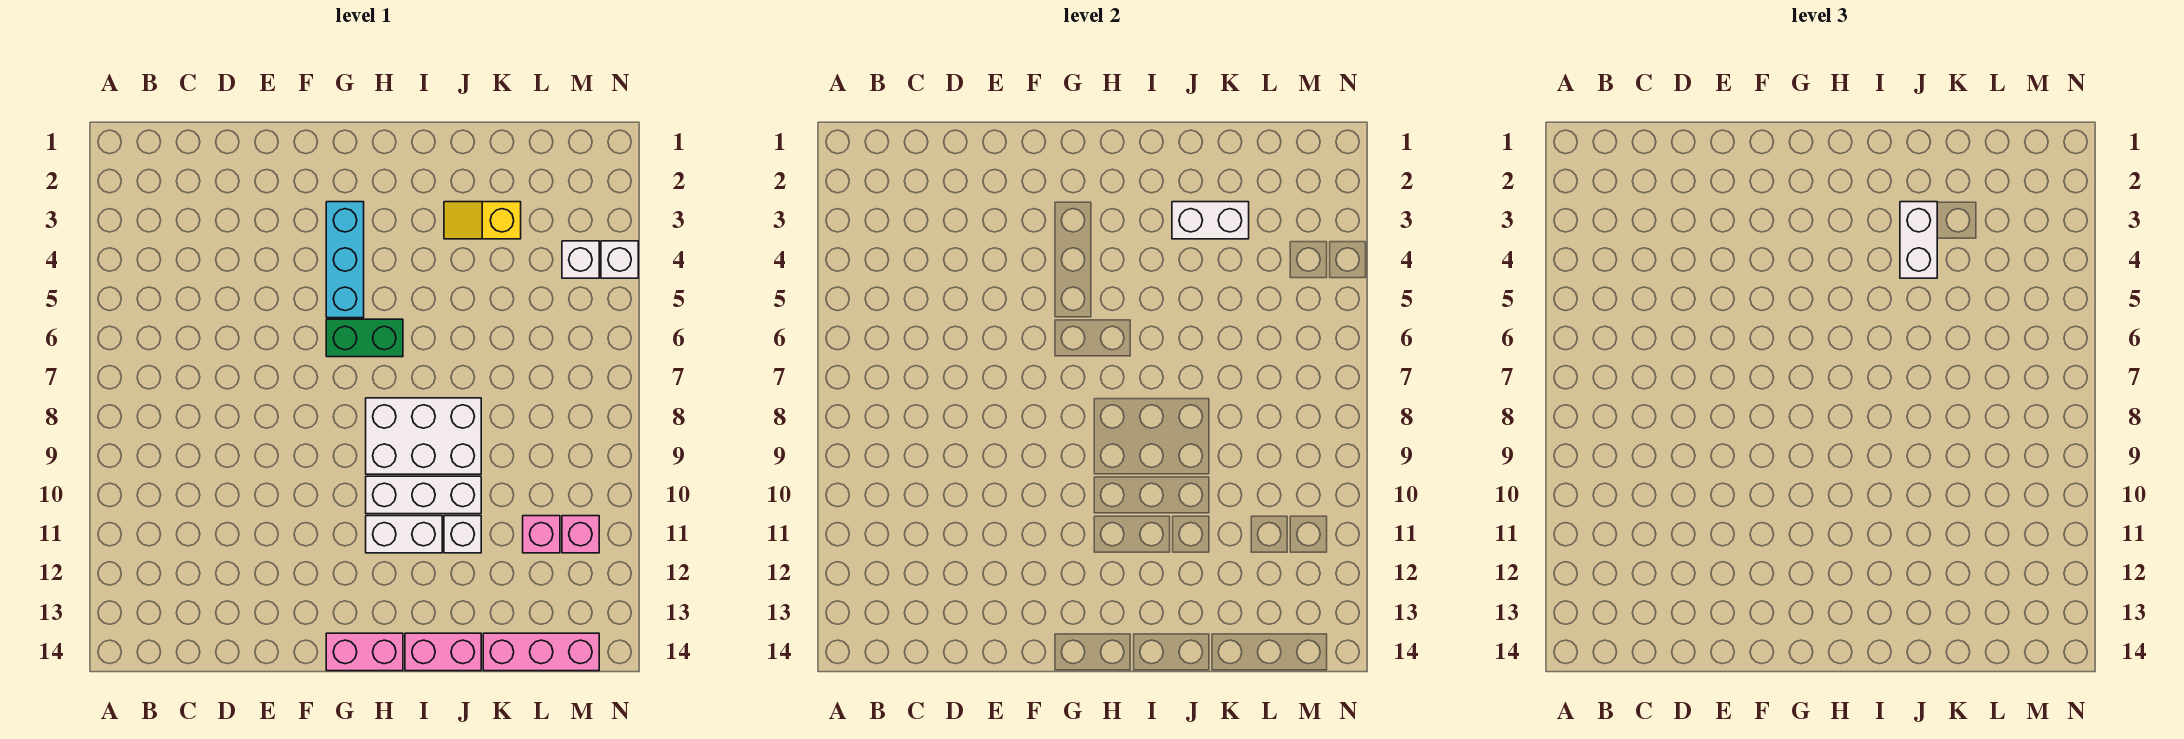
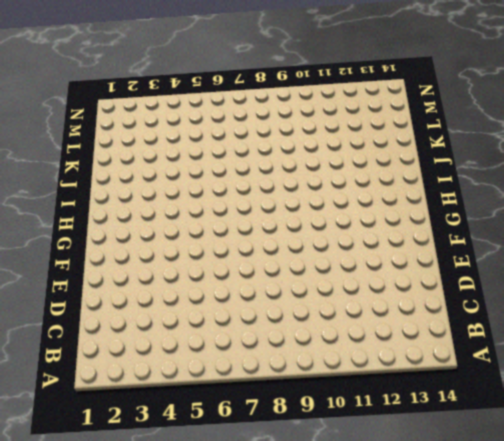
none -> cyan 1x3 brick [326,202,364,318]
none -> green 1x2 brick [326,319,403,357]
none -> pink 1x2 brick [326,633,403,671]

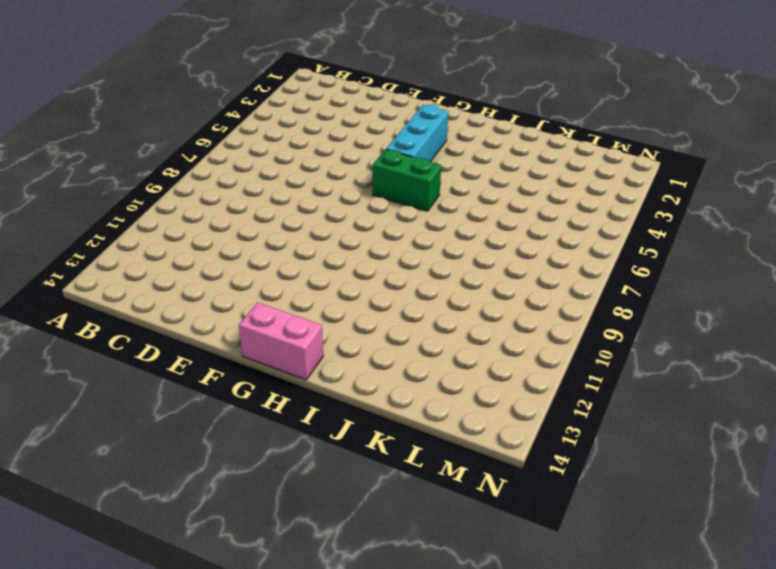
none -> white 2x3 brick [366,398,481,474]
none -> white 1x3 brick [366,476,481,514]
none -> white 1x2 brick [366,516,442,553]

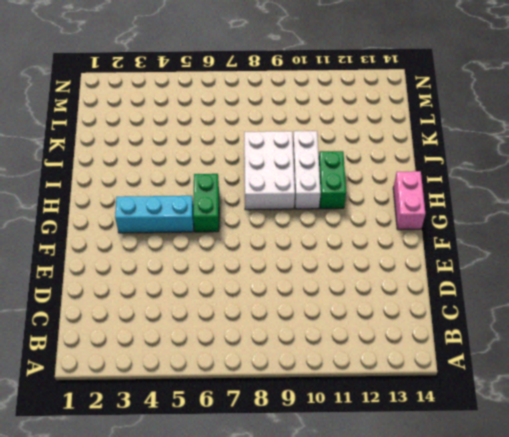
green 1x2 brick [319,151,346,209] -> white 1x2 brick [366,516,442,553]
none -> pink 1x2 brick [405,633,481,671]
none -> yellow 1x2 slope [444,202,521,239]
none -> white 1x1 brick [444,516,481,553]

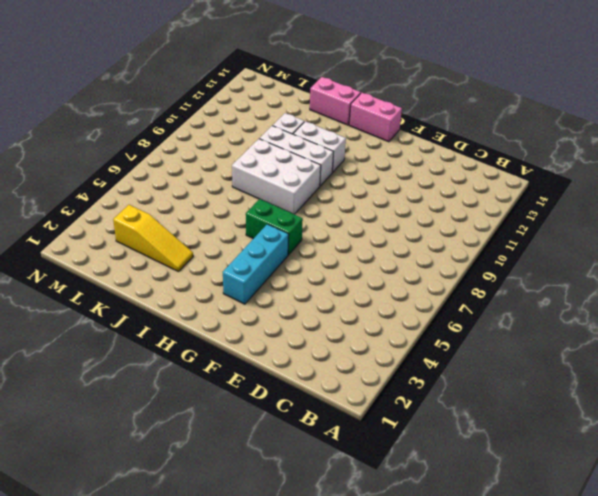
yellow 1x3 slope [113,205,193,271] -> yellow 1x2 slope [444,202,521,239]
none -> pink 1x3 brick [483,633,599,671]
none -> pink 1x1 brick [523,516,560,553]
none -> white 1x1 brick [562,241,599,278]

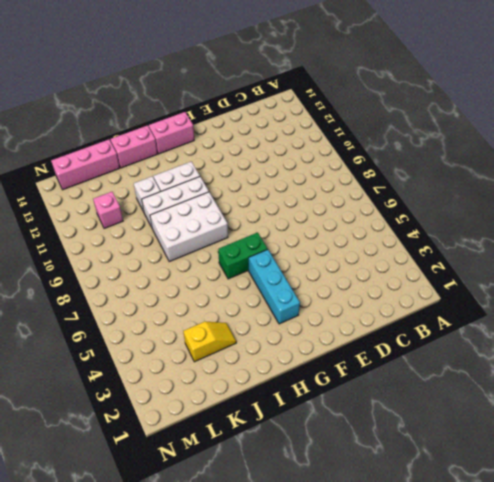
none -> white 1x1 brick [562,241,599,278]
none -> pink 1x1 brick [562,516,599,553]
none -> white 1x1 brick [601,241,638,278]

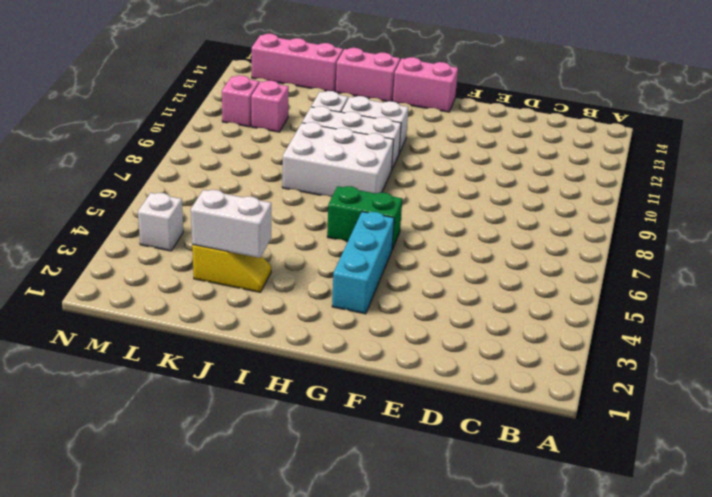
none -> white 1x1 brick [601,241,638,278]
none -> white 1x2 brick [1900,202,1937,278]

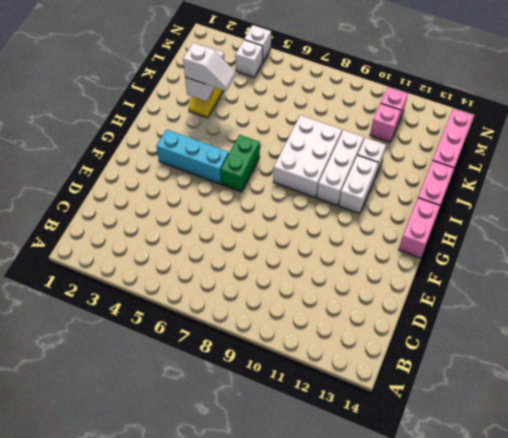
white 1x2 slope [183,43,236,91] -> white 1x2 brick [1900,202,1937,278]

